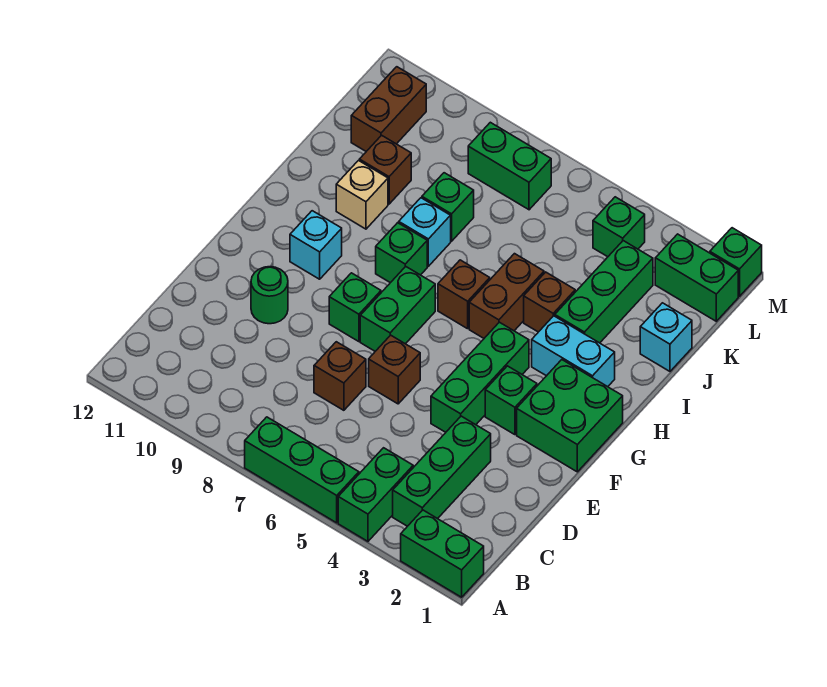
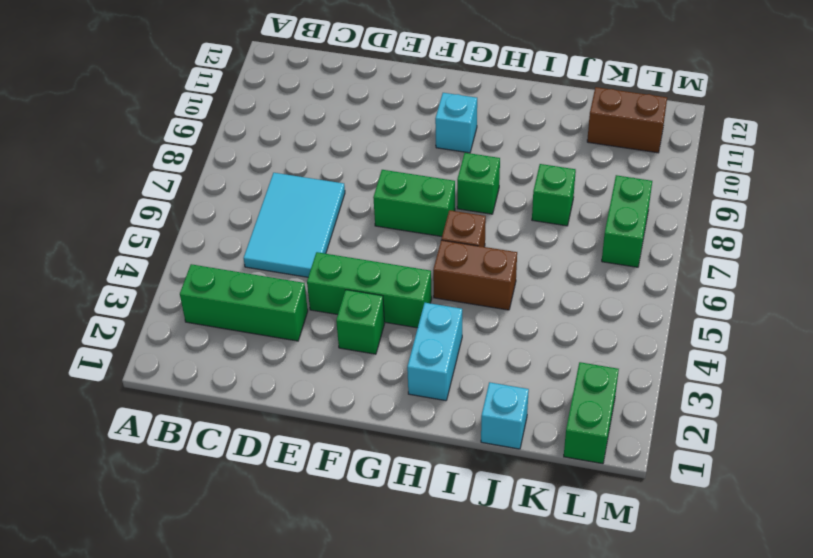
cyan 2x3 tile [244,173,345,277] -> brown 1x1 brick [314,342,366,410]
none -> green 1x2 brick [401,510,484,597]
none -> green 1x2 brick [338,448,413,541]
none -> green 1x3 brick [245,417,359,523]

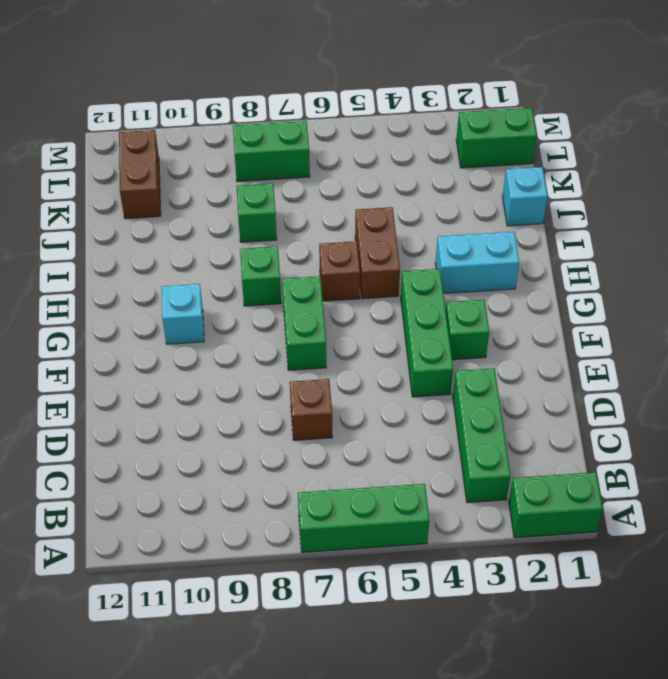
none -> green 1x2 brick [338,448,413,541]
none -> brown 1x1 brick [369,335,420,404]
none -> green 1x1 round brick [251,267,288,324]

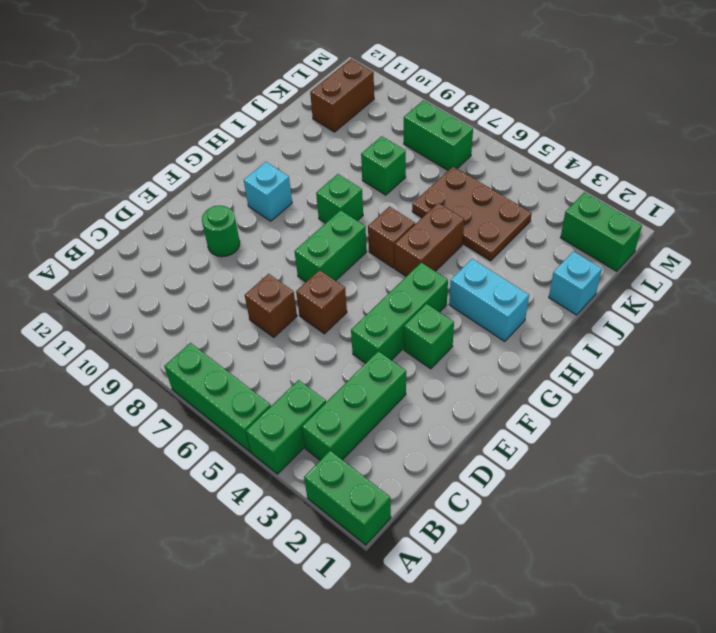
brown 2x3 plate [412,166,532,261] -> none
none -> green 2x2 brick [517,360,623,472]
none -> green 1x1 brick [329,273,381,342]
none -> green 1x3 brick [555,241,653,343]

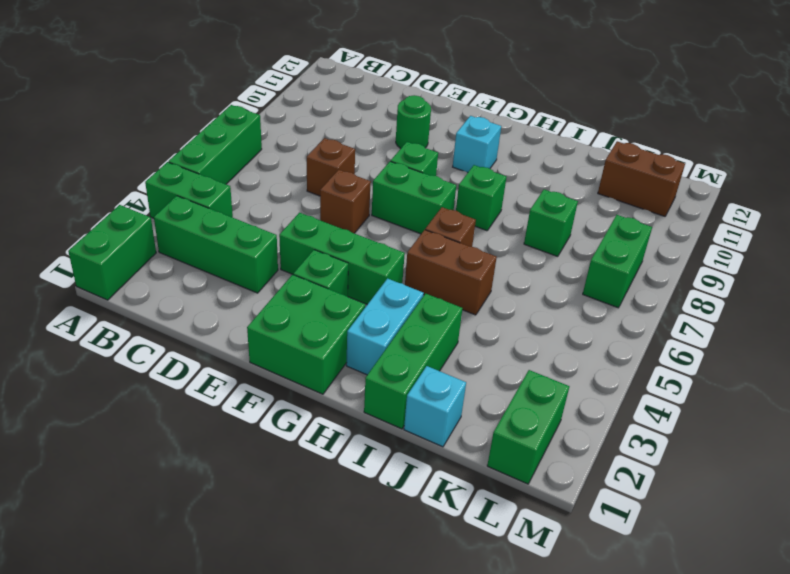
green 1x3 brick [364,293,462,429] -> green 1x3 brick turned to [555,241,653,343]
none -> brown 1x1 brick [524,272,575,332]
none -> cyan 1x1 brick [399,198,451,266]
none -> tan 1x1 brick [336,161,388,229]

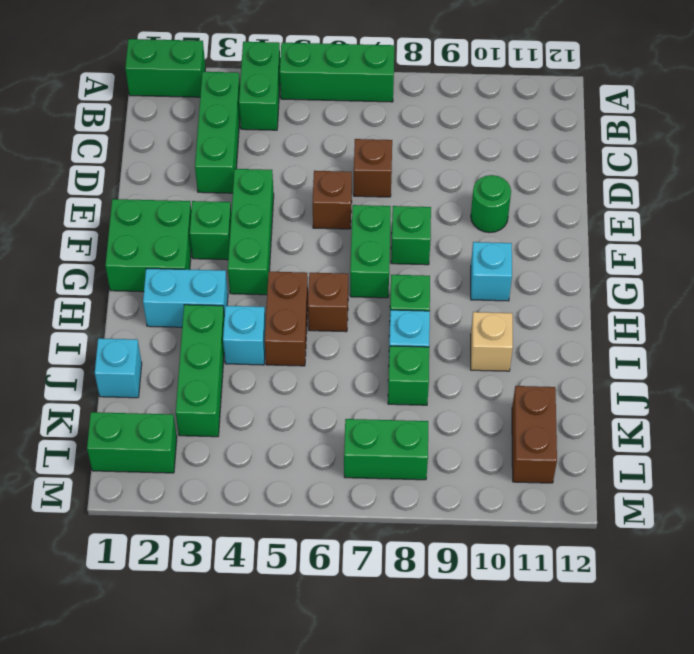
cyan 1x1 brick [223,306,266,365] -> brown 1x1 brick [524,272,575,332]
none -> brown 1x1 brick [359,135,411,204]
none -> green 1x1 brick [593,197,645,257]
none -> green 1x1 brick [710,228,762,296]

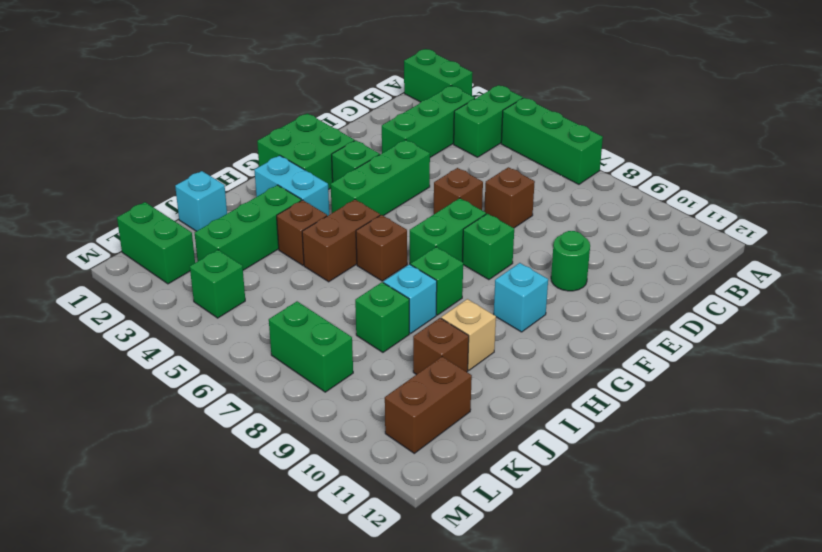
none -> green 1x1 brick [710,228,762,296]

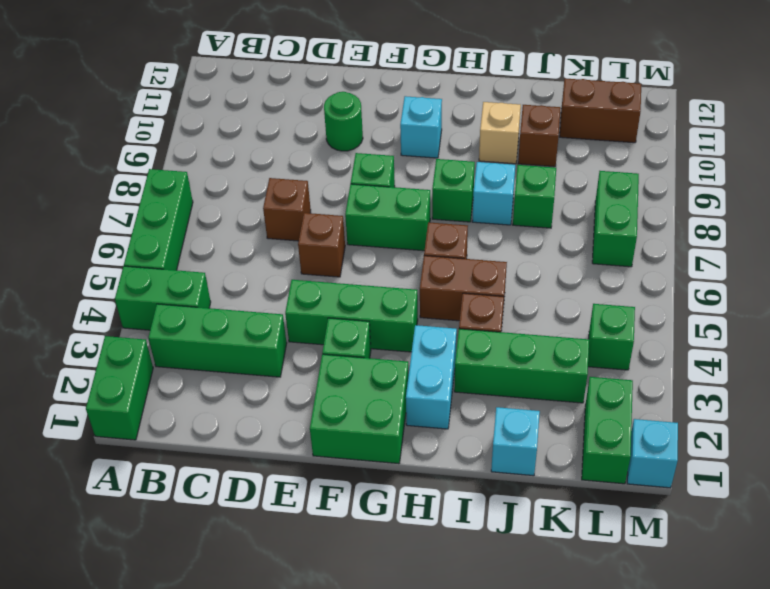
cyan 1x1 brick [627,419,678,488] -> green 1x1 brick [710,228,762,296]

